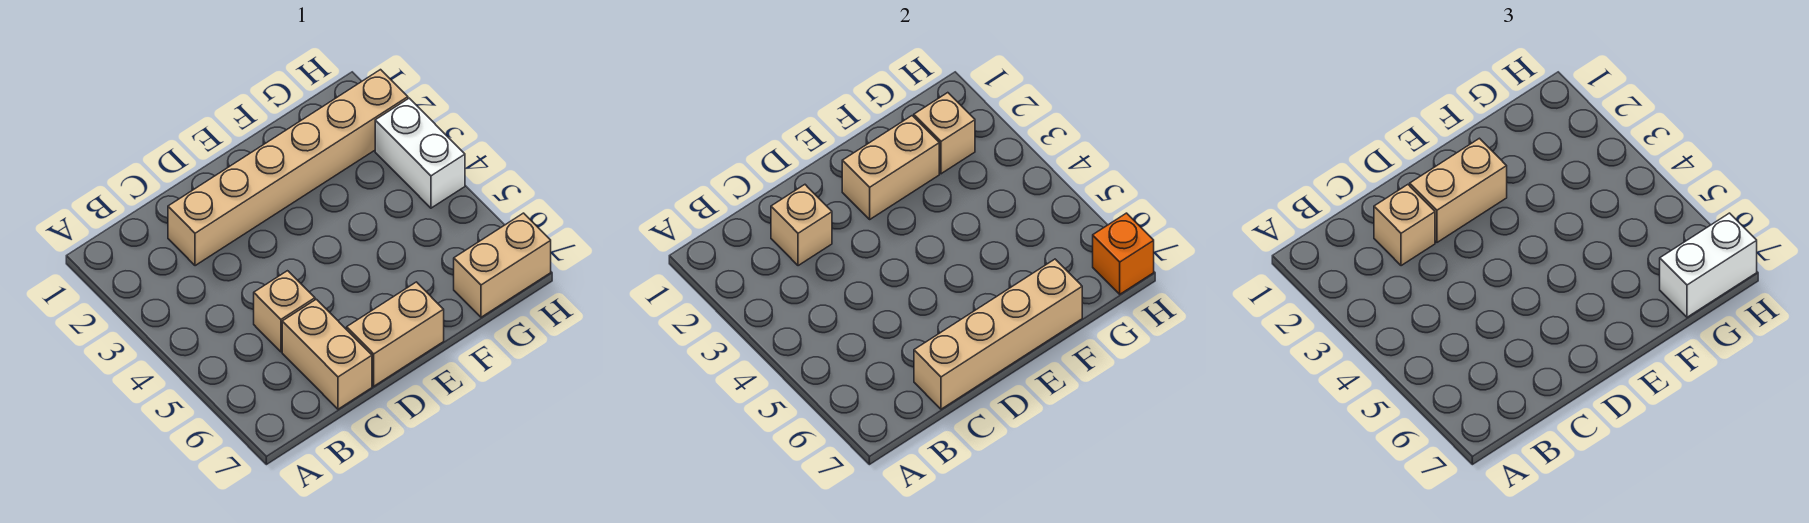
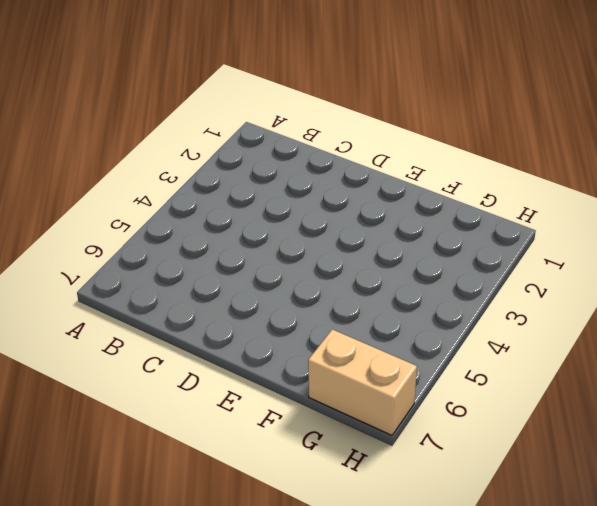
none -> tan 1x6 brick [168,70,408,266]
none -> tan 1x1 brick [254,271,315,352]
none -> tan 1x2 brick [282,299,372,409]

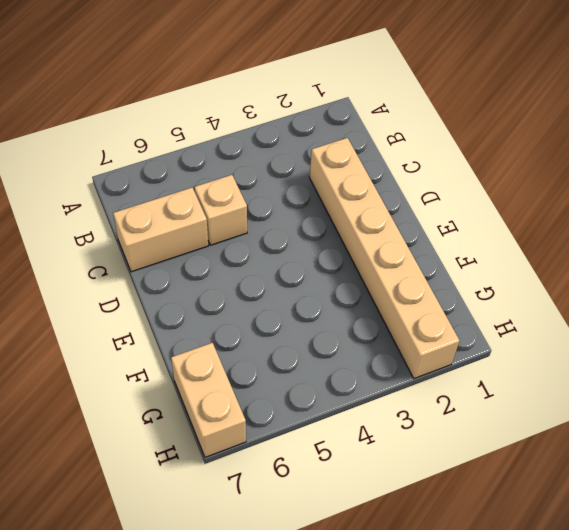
none -> tan 1x2 brick [347,282,444,386]
none -> white 1x2 brick [375,98,465,208]
none -> tan 1x1 brick [771,185,832,266]

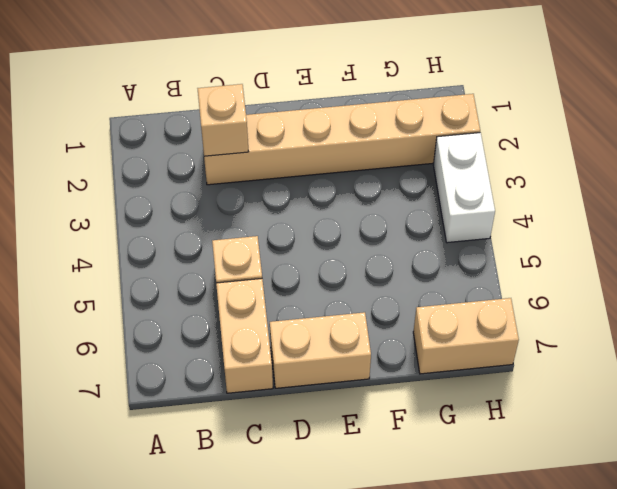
none -> tan 1x4 brick [914,259,1082,409]
none -> tan 1x2 brick [842,116,939,219]
none -> tan 1x1 brick [914,93,975,174]

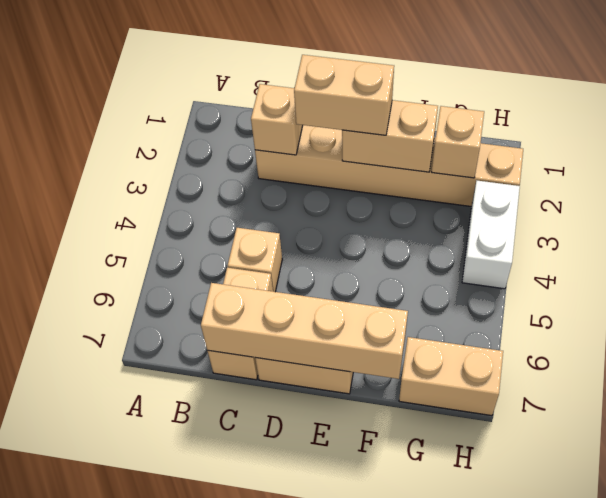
none -> orange 1x1 brick [1093,213,1154,294]
none -> tan 1x1 brick [1374,185,1435,266]
none -> white 1x2 brick [1660,213,1757,317]

